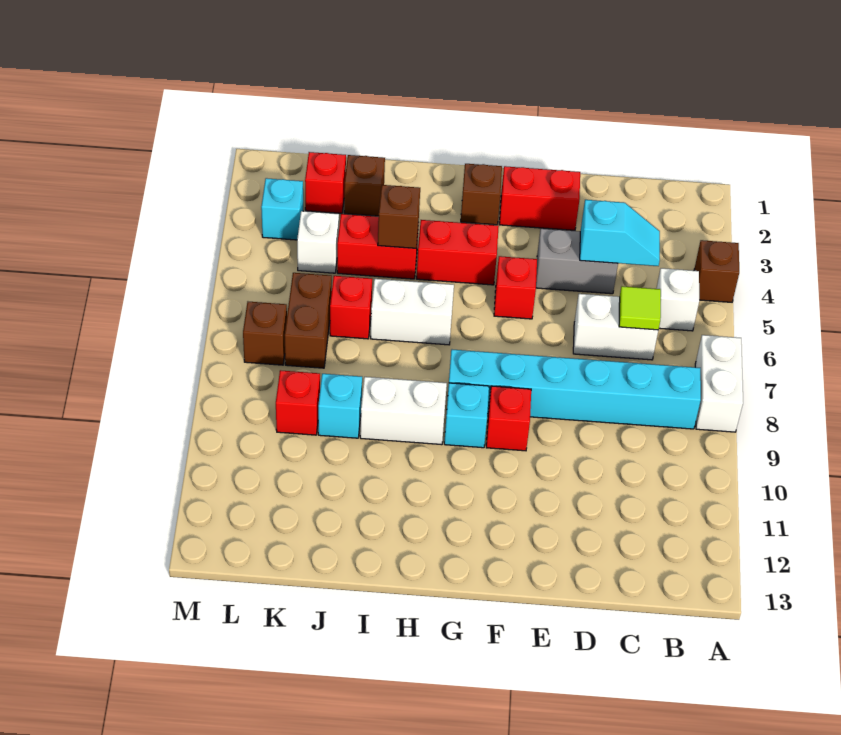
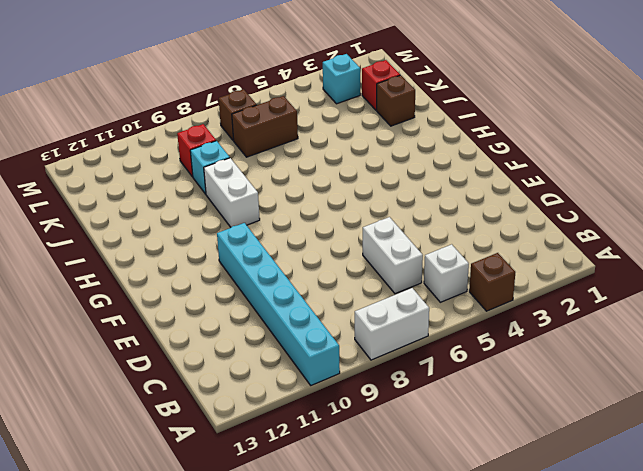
cyan 1x6 brick [217,223,340,385] -> cyan 1x6 brick moved to [449,350,701,429]
none -> grey 1x2 brick [536,229,618,294]
none -> red 1x2 brick [499,166,580,230]
none -> red 1x1 brick [494,256,537,319]

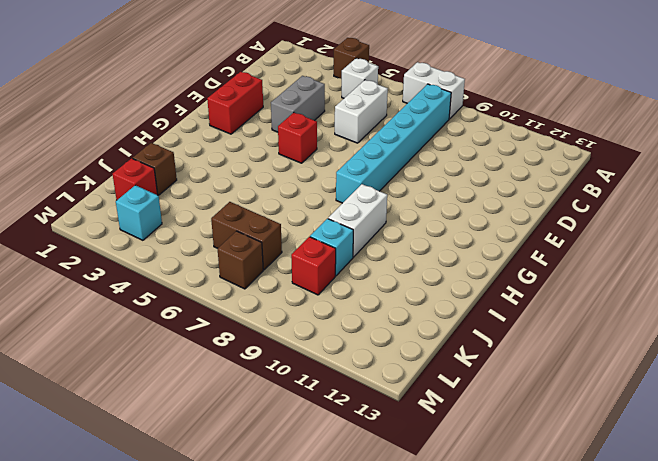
none -> red 1x1 brick [486,386,531,451]
none -> brown 1x1 brick [461,164,502,225]
none -> red 1x2 brick [417,220,499,285]

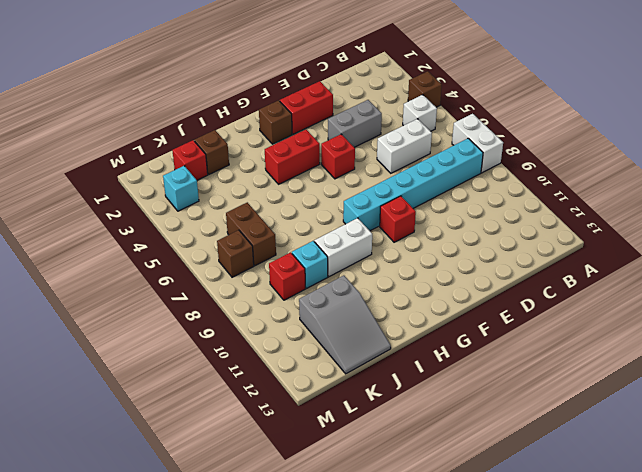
grey 2x3 slope [299,276,391,374] -> none
none -> cyan 1x1 brick [444,383,489,448]
none -> white 1x2 brick [371,279,454,345]
none -> red 1x2 brick [337,214,419,279]

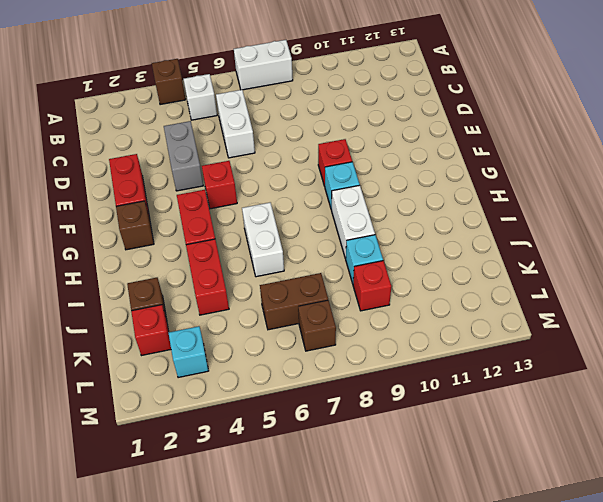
none -> cyan 1x6 brick [449,350,701,429]
none -> red 1x1 brick [330,276,372,339]
none -> white 1x1 brick [297,211,339,273]

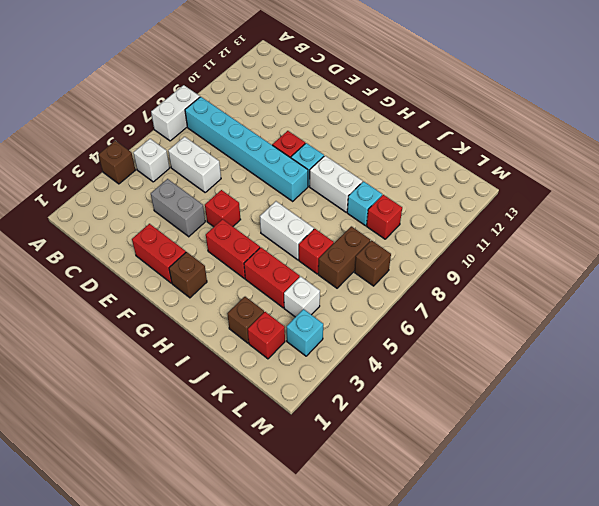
none -> cyan 1x2 slope [580,200,660,266]
none -> lime 1x1 tile [619,286,661,330]
none -> brown 1x1 brick [378,185,420,248]

